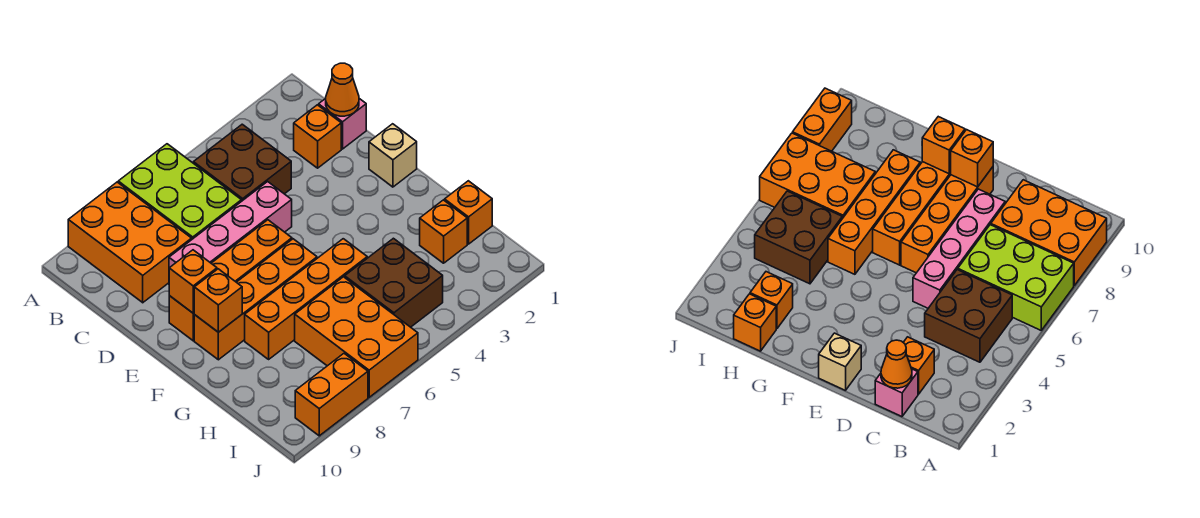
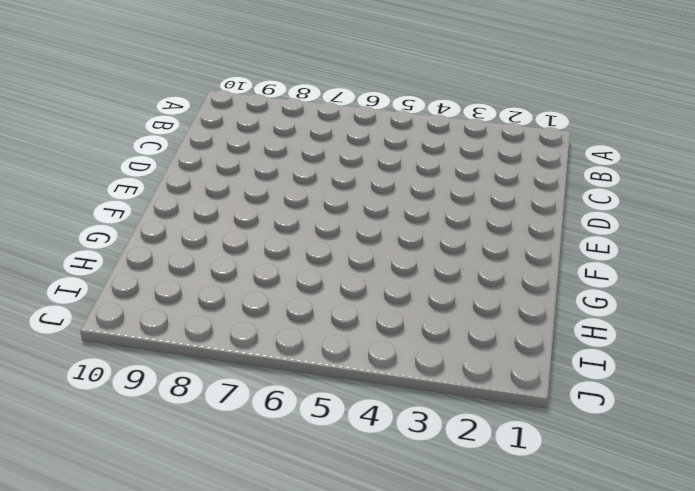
none -> lime 2x3 brick [118,144,241,239]
none -> orange 2x3 brick [68,182,192,303]
none -> brown 2x2 brick [193,124,291,201]

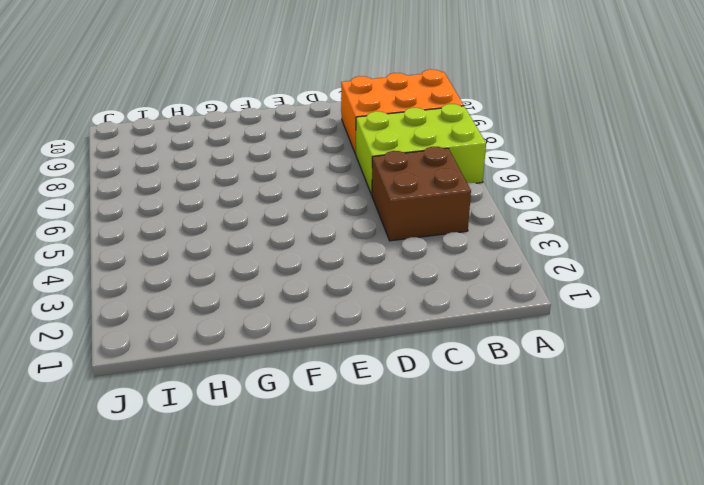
none -> pink 1x1 brick [319,98,366,149]
none -> orange 1x1 brick [294,105,341,168]
none -> pink 1x4 brick [169,182,292,268]

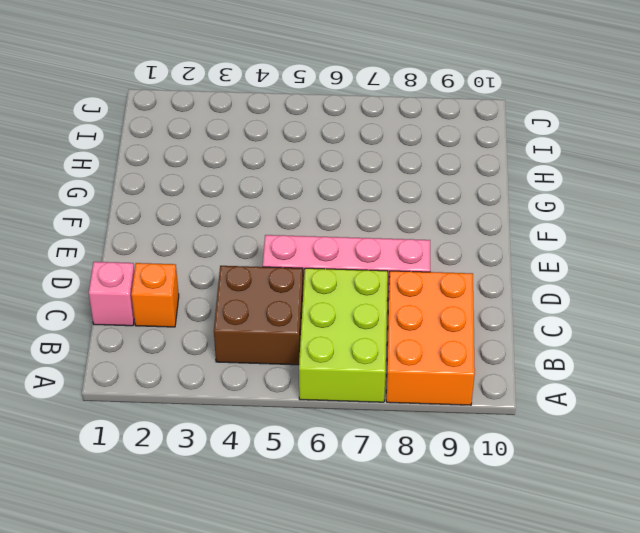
none -> tan 1x1 brick [369,124,417,187]
none -> orange 1x4 brick [169,220,292,341]
none -> orange 1x4 brick [194,239,317,360]

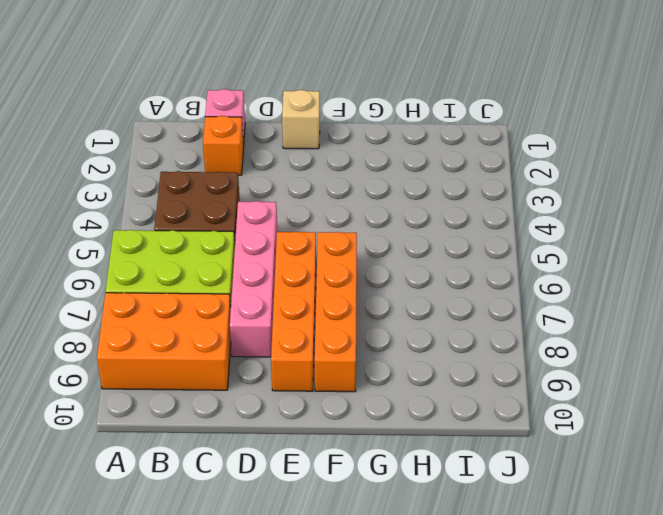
none -> orange 1x4 brick [245,239,367,359]
none -> orange 1x1 brick [445,181,492,244]
none -> orange 1x1 brick [420,200,467,263]

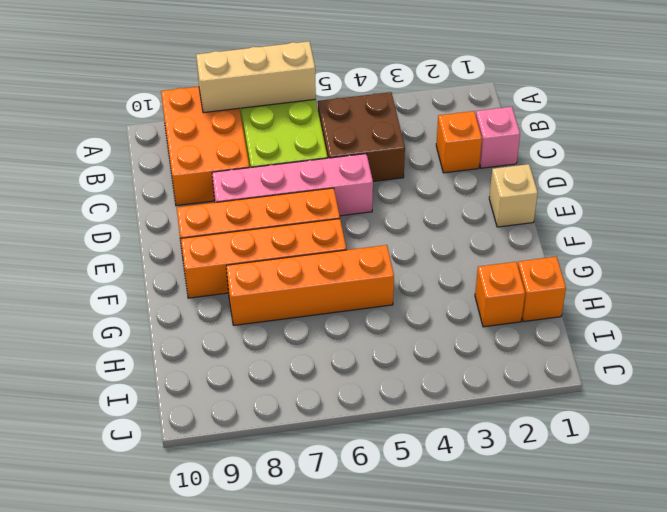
tan 1x3 brick [196,41,316,113] -> none
none -> brown 2x2 brick [345,238,443,327]
none -> orange 2x3 brick [295,277,418,397]
none -> orange 1x2 brick [295,354,368,436]

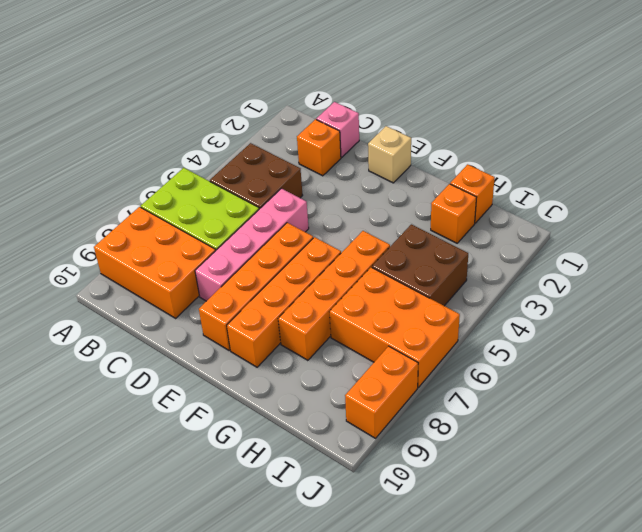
none -> orange 1x1 cone [326,63,359,116]
none -> orange 1x1 brick [169,250,217,313]
none -> orange 1x1 brick [194,269,242,332]

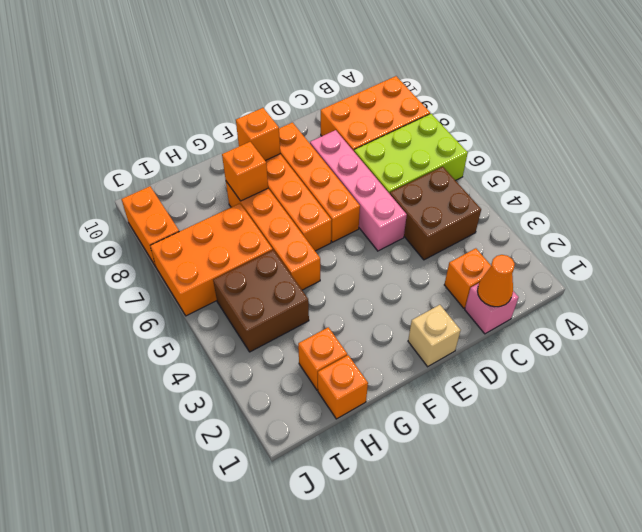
orange 1x1 brick [222,142,268,201] -> orange 1x1 brick moved to [169,250,217,313]

